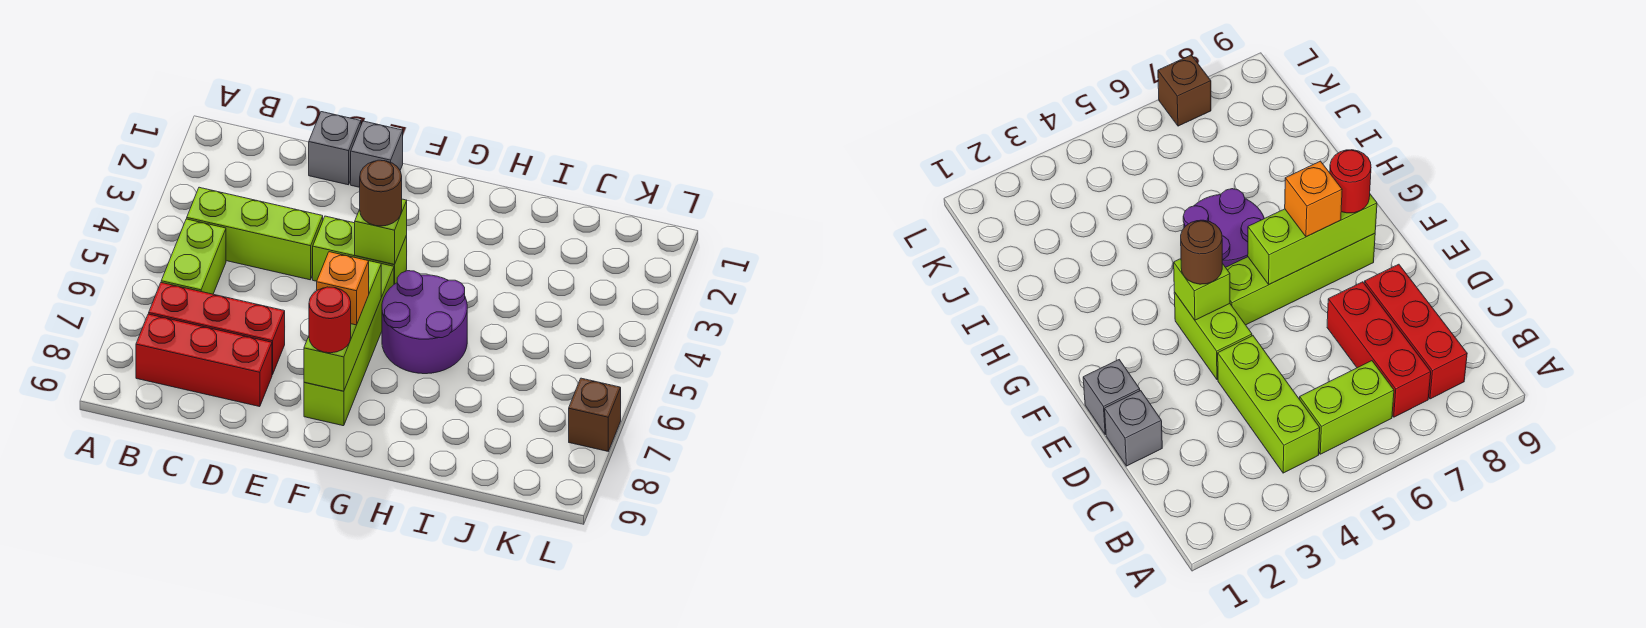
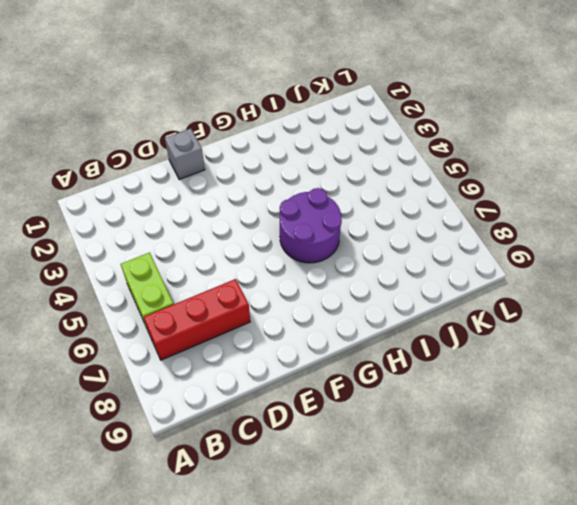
none -> lime 1x3 brick [187,187,323,280]
none -> red 1x3 brick [136,314,272,407]
none -> grey 1x1 brick [309,112,361,185]

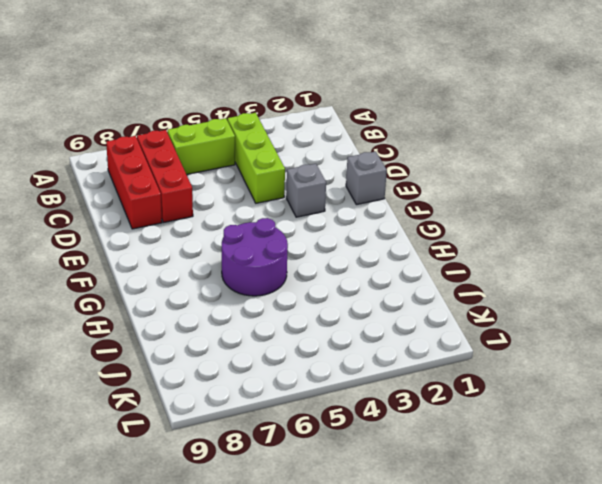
grey 1x1 brick [286,164,326,217] -> grey 1x1 brick moved to [309,112,361,185]
none -> lime 1x2 brick [313,216,407,284]
none -> lime 1x4 brick [304,264,394,426]
none -> brown 1x1 brick [569,378,621,451]

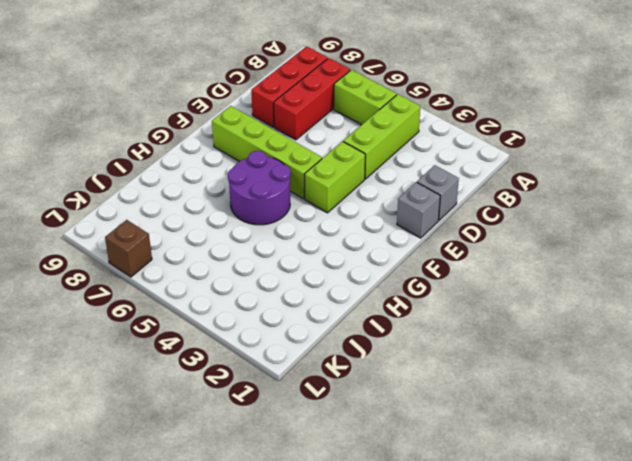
none -> lime 1x1 brick [355,199,407,265]
none -> lime 1x3 brick [304,261,381,391]
none -> brown 1x1 round brick [359,160,402,226]

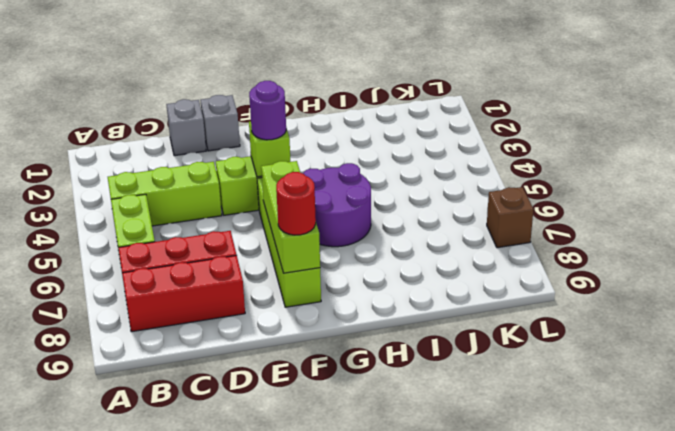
purple 1x1 round brick [249,81,286,140] -> brown 1x1 round brick [359,160,402,226]
none -> orange 1x1 brick [317,252,369,325]

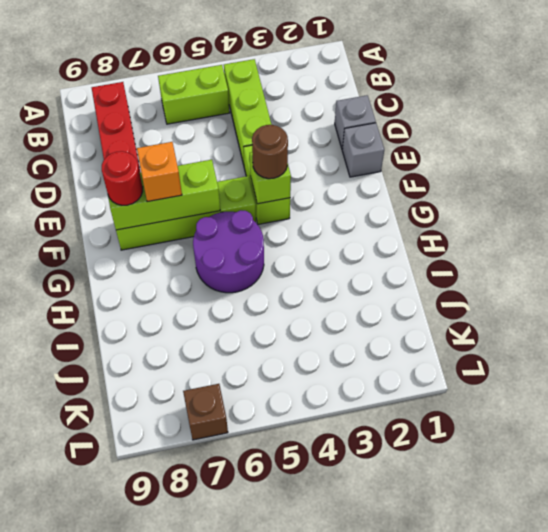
none -> red 1x3 brick [149,283,285,375]

